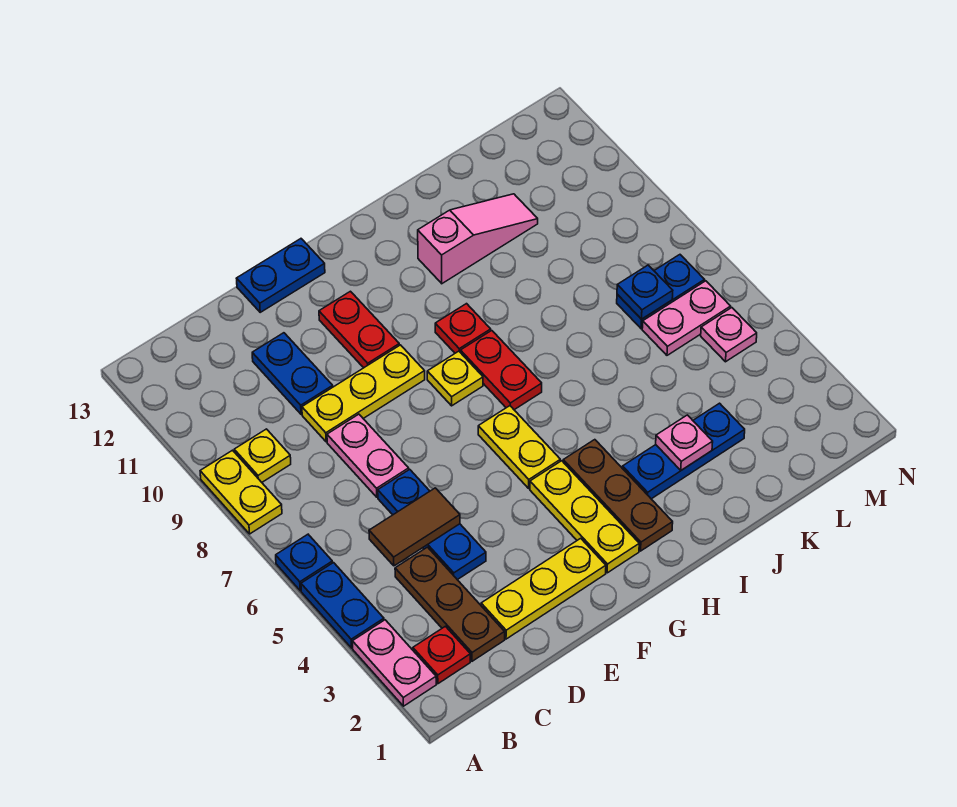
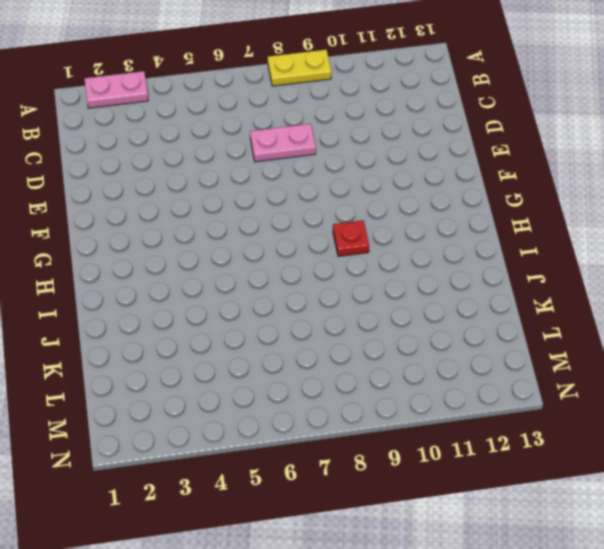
none -> blue 1x2 plate [301,563,384,648]
none -> blue 1x1 plate [276,534,332,591]
none -> red 1x1 plate [413,626,470,684]

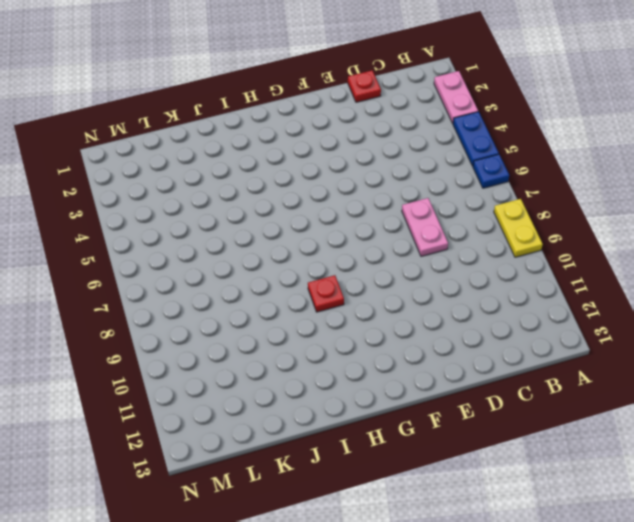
red 1x1 plate [348,70,381,102] -> red 1x1 plate moved to [413,626,470,684]
none -> yellow 1x1 plate [234,429,291,482]
none -> brown 1x3 plate [395,547,505,661]
none -> yellow 1x3 plate [481,538,606,639]

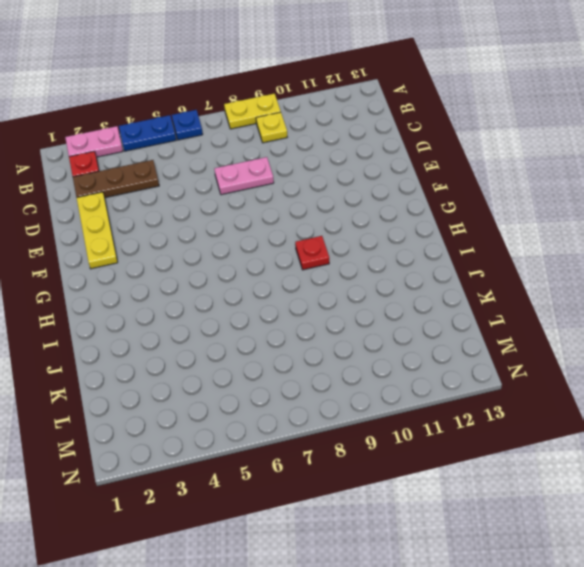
none -> blue 1x3 plate [378,469,486,580]
none -> yellow 1x3 plate [302,345,425,442]
none -> blue 1x2 plate [252,333,333,414]

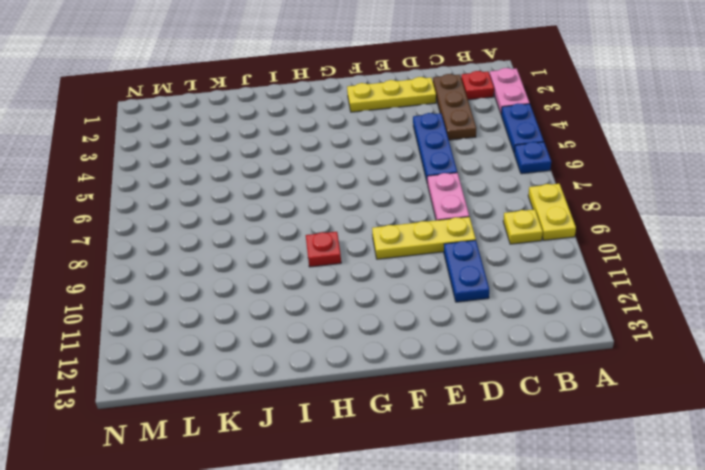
none -> blue 1x2 plate [236,239,325,312]
none -> red 1x2 plate [319,291,399,368]
none -> yellow 1x3 plate [530,461,639,573]

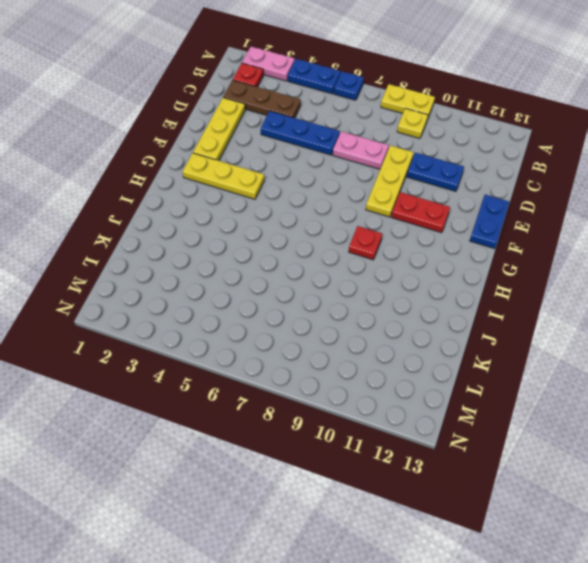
none -> yellow 1x2 plate [478,406,560,488]
none -> yellow 1x1 plate [427,351,483,406]
none -> brown 1x3 plate [563,440,673,551]

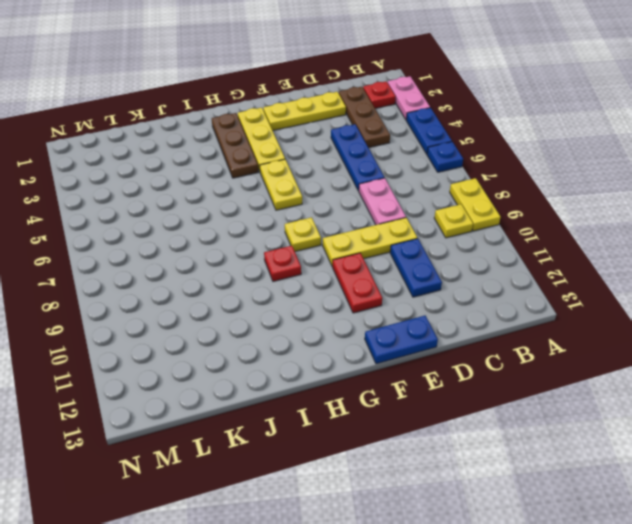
none -> red 1x2 plate [461,331,542,410]
none -> blue 1x3 plate [623,403,745,499]
none -> pink 1x3 slope [418,194,538,284]

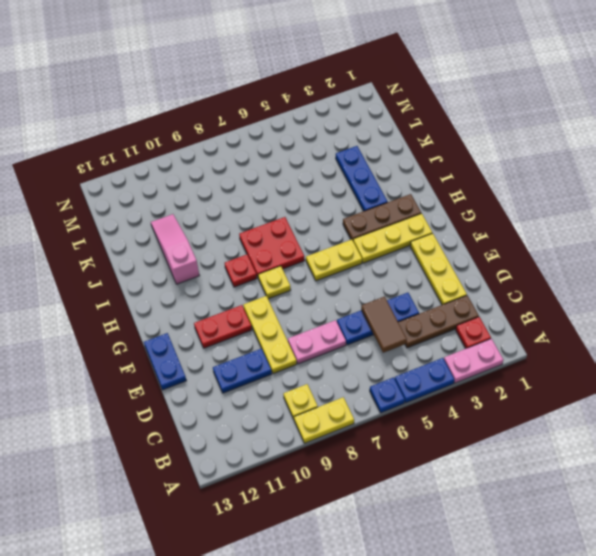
red 2x2 plate [239,217,305,277] -> red 1x2 plate [461,331,542,410]
none -> pink 1x2 plate [642,281,731,355]
none -> blue 1x2 plate [617,255,705,329]
none -> pink 1x1 plate [701,308,757,362]

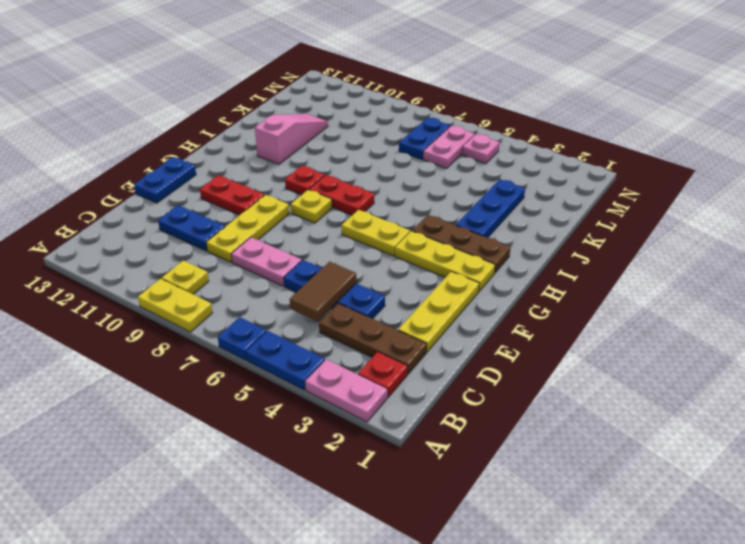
none -> pink 1x1 plate [656,415,713,470]
none -> blue 1x1 plate [617,265,673,319]

